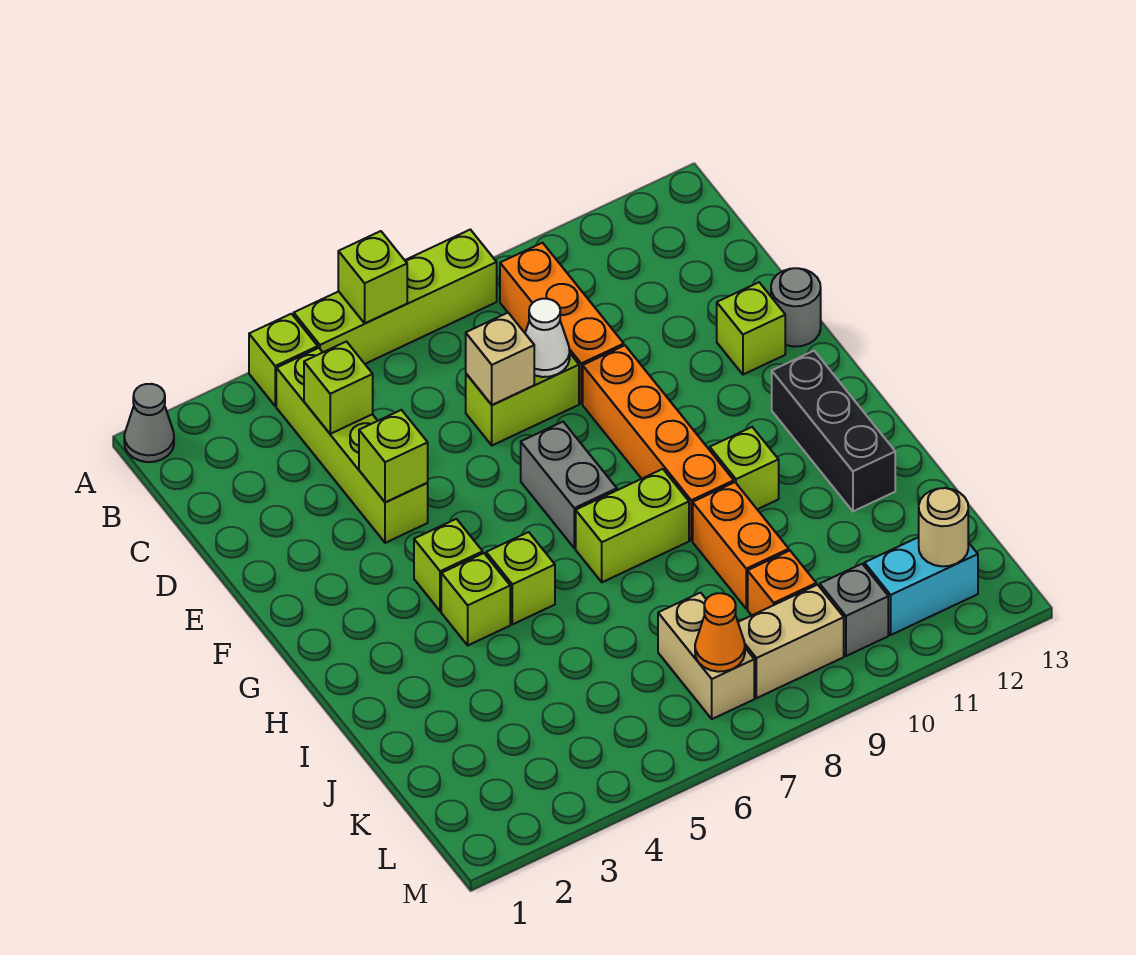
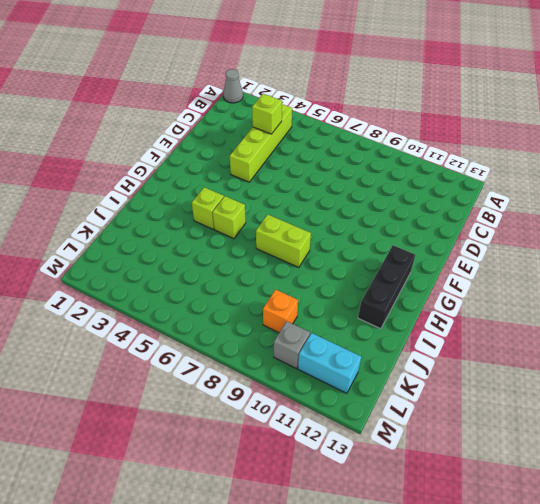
none -> lime 1x1 brick [249,314,318,406]
none -> lime 1x4 brick [294,230,497,364]
none -> orange 1x3 brick [500,243,624,403]

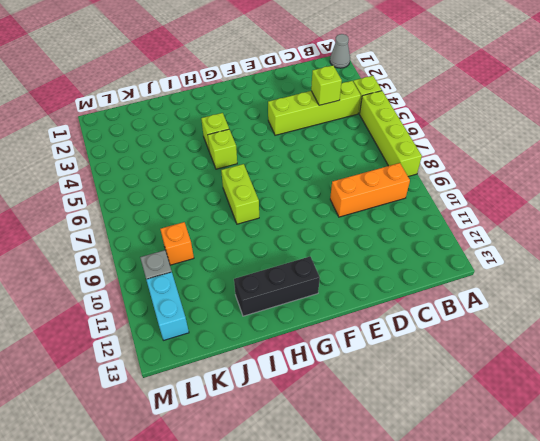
none -> lime 1x2 brick [466,354,579,445]
none -> orange 1x4 brick [583,345,734,540]
none -> lime 1x1 brick [717,282,785,375]

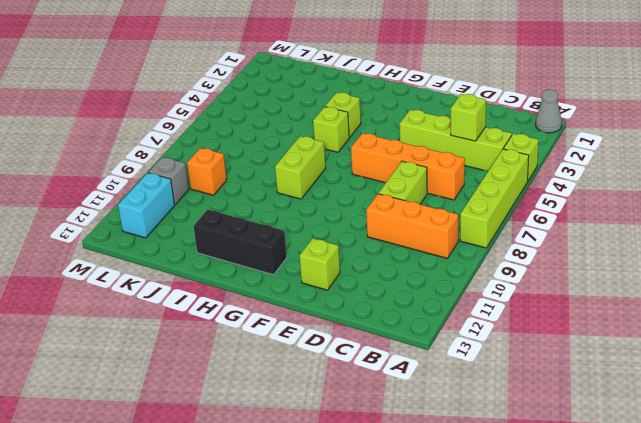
orange 1x4 brick [351,133,465,200] -> orange 1x4 brick moved to [583,345,734,540]
none -> grey 1x1 round brick [771,268,821,347]
none -> grey 1x2 brick [521,422,617,548]
none -> lime 1x1 brick [414,519,483,611]

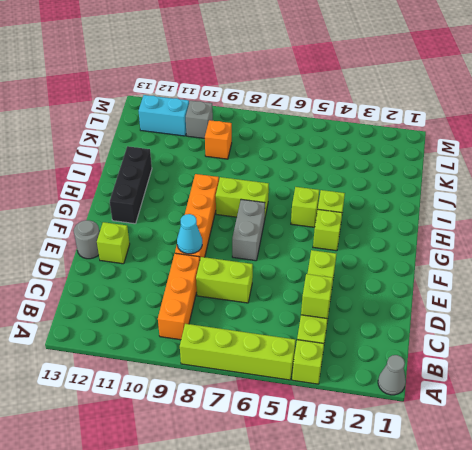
cyan 1x1 cone [177,214,202,254] -> none
none -> lime 1x1 brick [710,427,779,509]
none -> orange 1x2 brick [693,482,789,609]
none -> tan 1x2 brick [658,593,754,719]

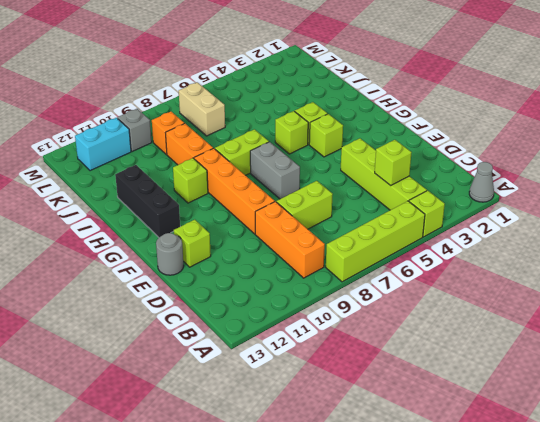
none -> tan 1x2 brick [738,585,844,698]
none -> lime 1x1 brick [338,231,407,323]
none -> tan 1x1 brick [466,313,534,405]

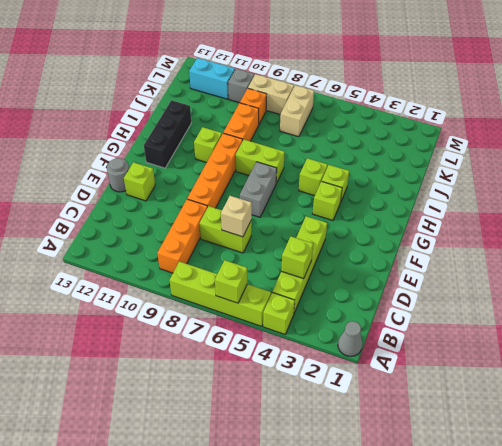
none -> white 1x1 cone [525,298,570,377]
none -> lime 1x1 brick [359,410,428,503]
none -> orange 1x1 cone [695,593,745,672]

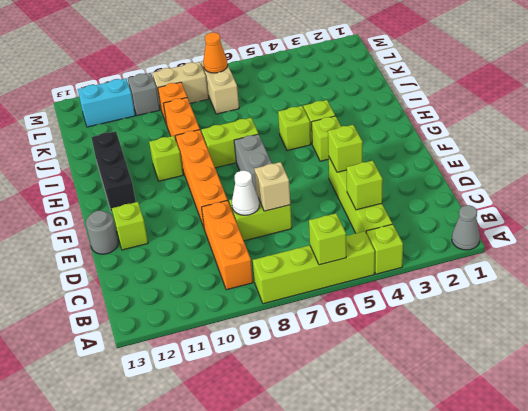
none -> tan 1x1 round brick [919,488,968,566]

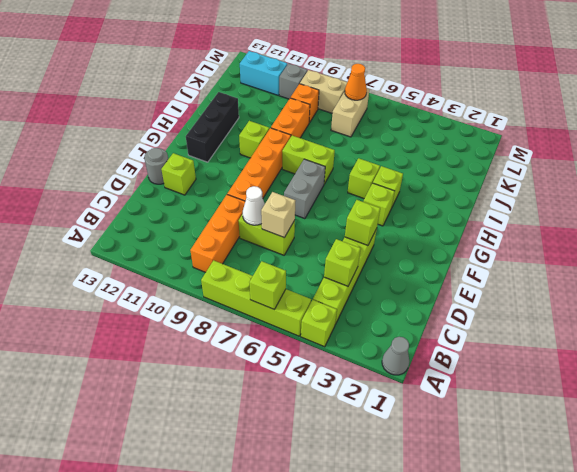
none -> tan 1x1 round brick [919,488,968,566]

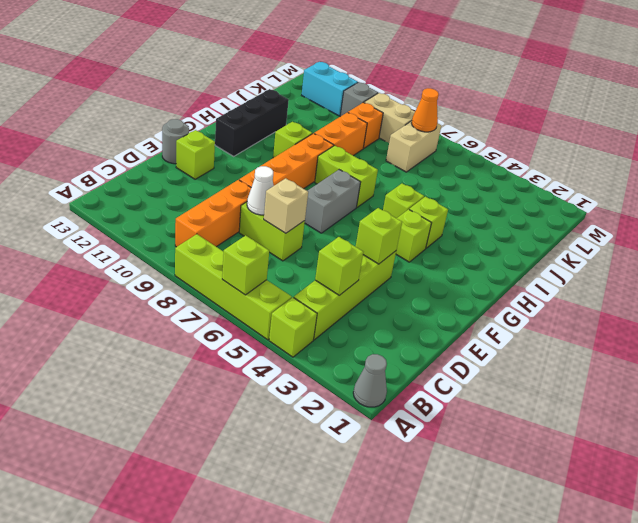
none -> tan 1x1 round brick [919,488,968,566]

